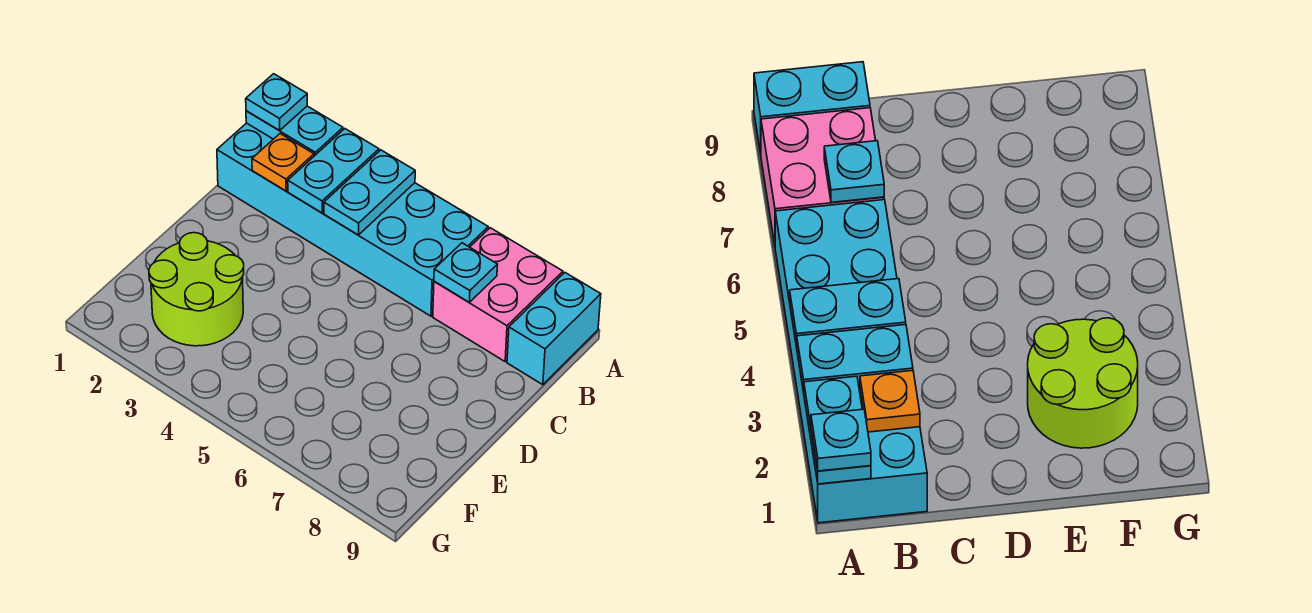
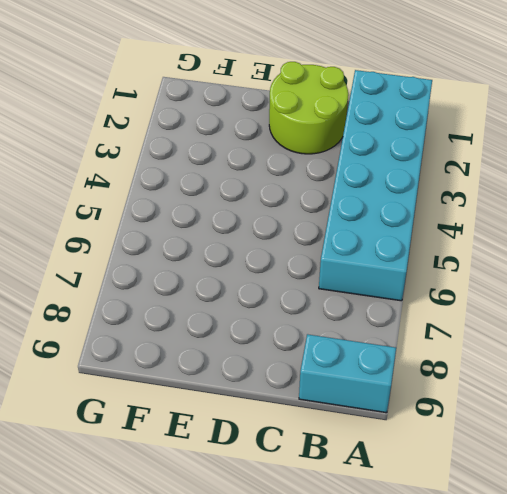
lime 2x2 round brick [269,62,348,154] -> lime 2x2 round brick moved to [149,233,244,346]
none -> pink 2x2 brick [433,228,563,361]
none -> cyan 1x2 plate [246,106,343,156]

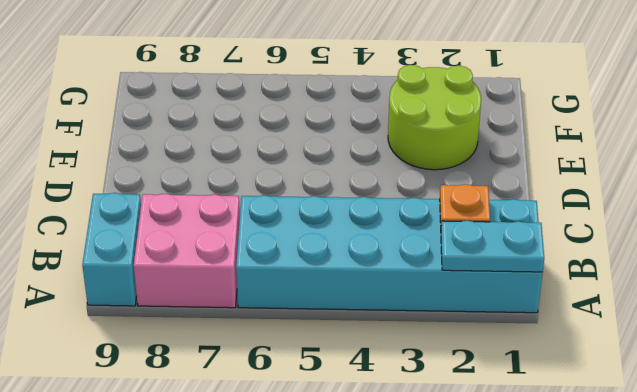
none -> cyan 1x2 plate [288,129,379,213]
none -> cyan 1x2 plate [324,150,415,235]

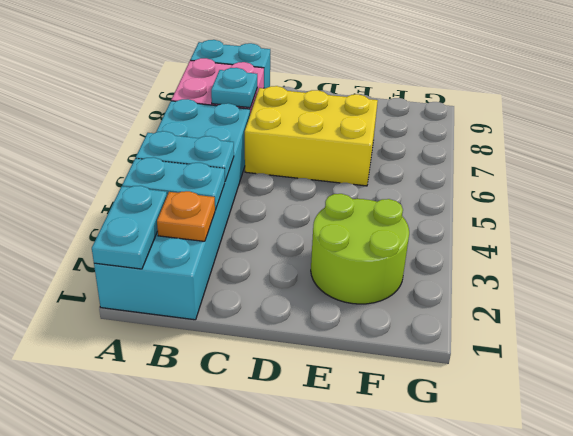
yellow 2x3 brick [245,86,378,186] -> none
none -> cyan 1x1 plate [246,74,307,131]

